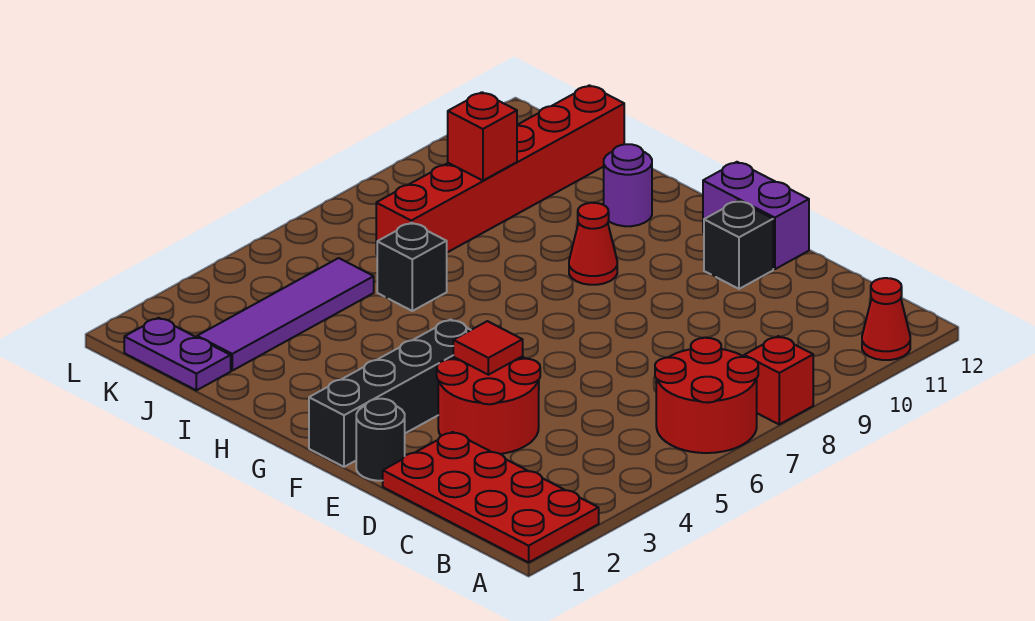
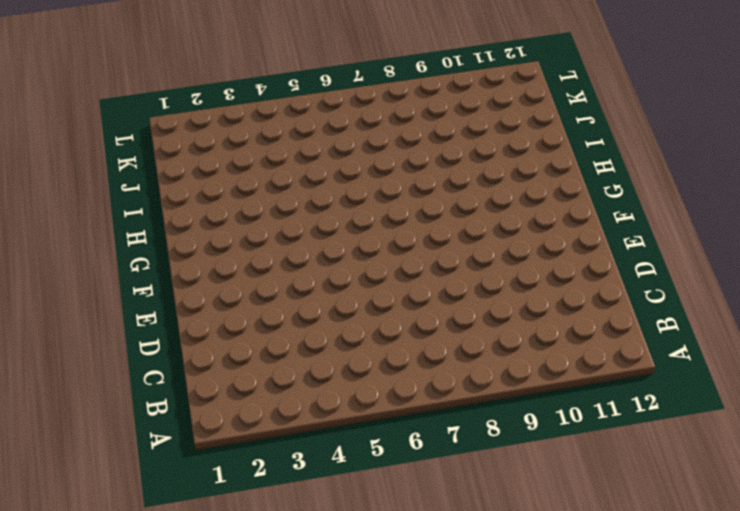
none -> red 2x4 plate [383,432,599,562]
none -> red 2x2 round brick [655,338,758,453]
none -> red 1x1 brick [744,336,813,424]

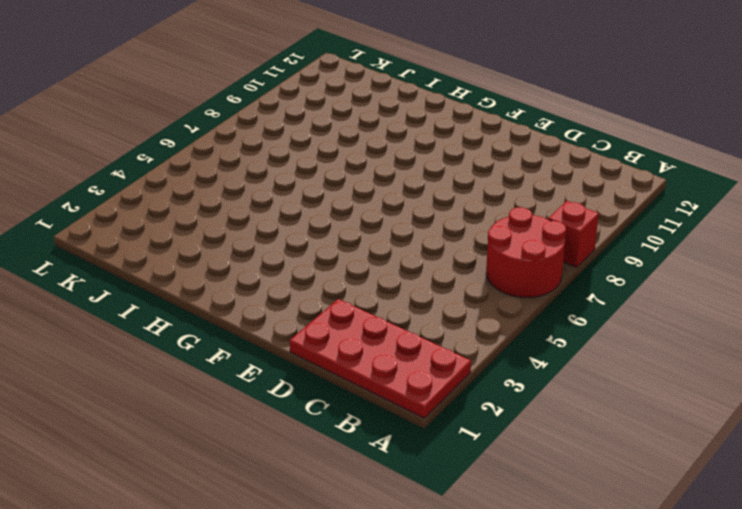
none -> red 1x1 cone [862,278,910,360]
none -> red 2x2 round brick [437,357,540,454]
none -> black 1x1 round brick [356,399,405,481]

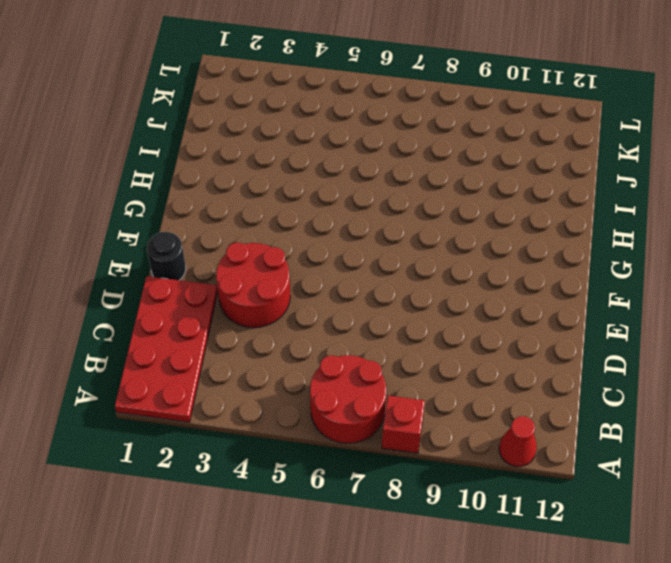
none -> black 1x1 brick [704,201,773,289]
none -> purple 1x2 brick [703,162,809,269]
none -> black 1x4 brick [309,320,470,467]

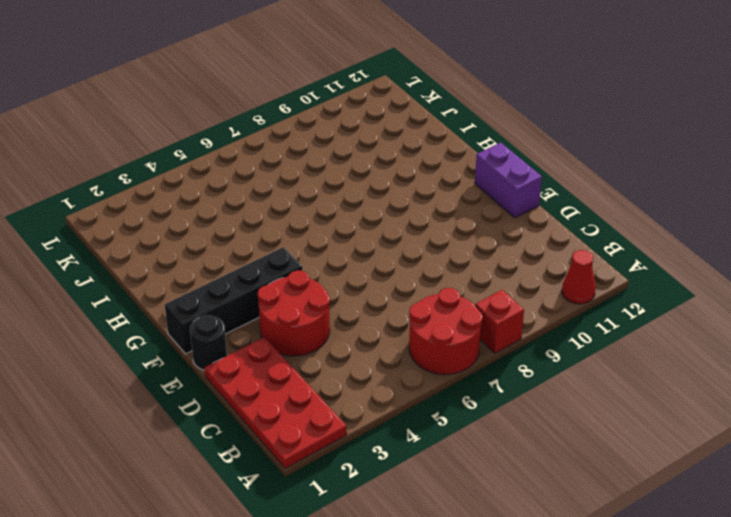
none -> black 1x1 brick [704,201,773,289]
none -> red 1x1 cone [569,203,617,285]
none -> purple 1x1 round brick [604,144,652,226]

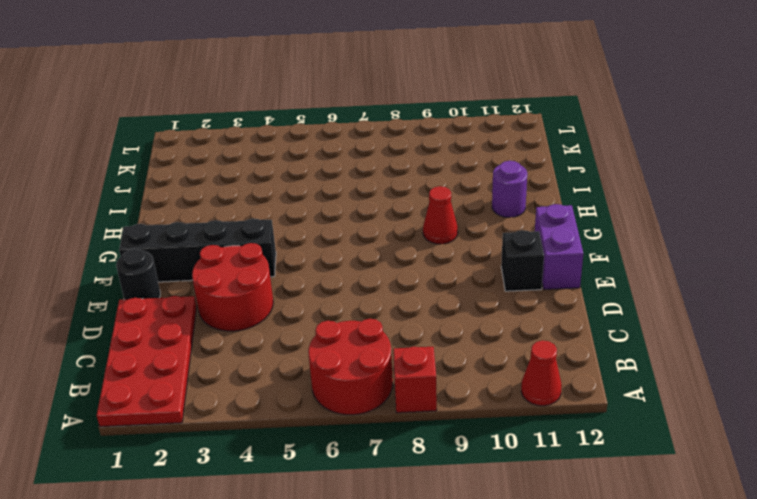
none -> black 1x1 brick [377,223,447,311]
none -> purple 1x2 plate [124,318,231,390]
none -> purple 1x4 tile [197,258,374,371]

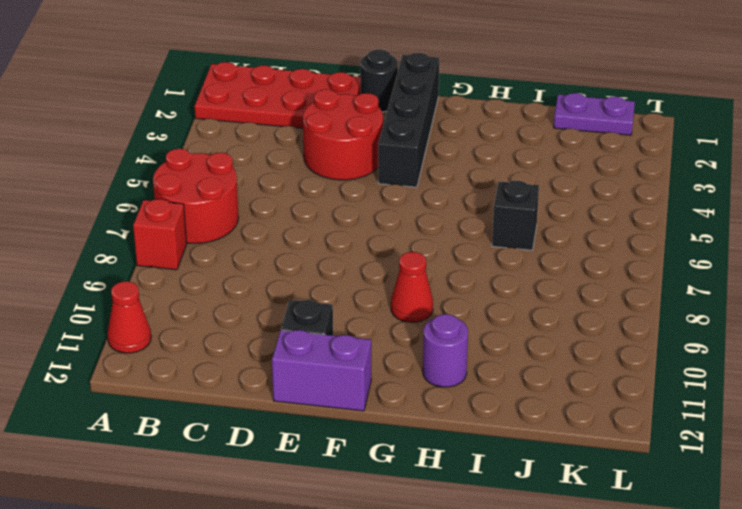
none -> purple 1x4 tile [197,258,374,371]
none -> red 1x6 brick [376,85,624,254]
none -> red 1x1 tile [453,321,523,375]

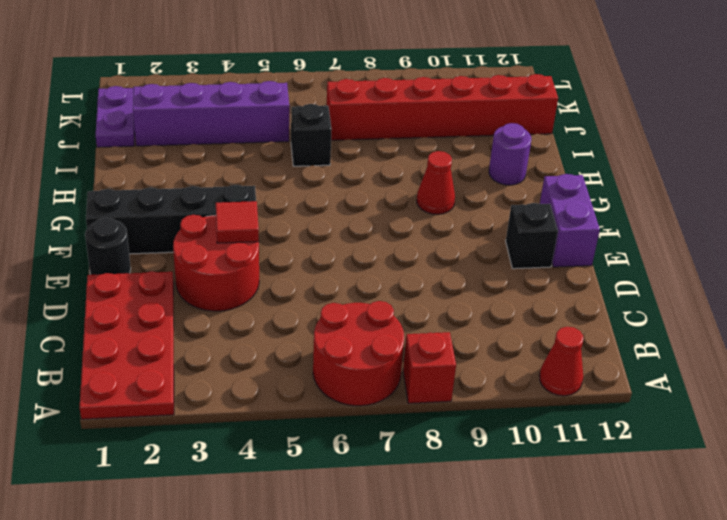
purple 1x4 brick [133,81,289,146] -> purple 1x4 tile [197,258,374,371]
none -> red 1x1 brick [448,92,517,181]

